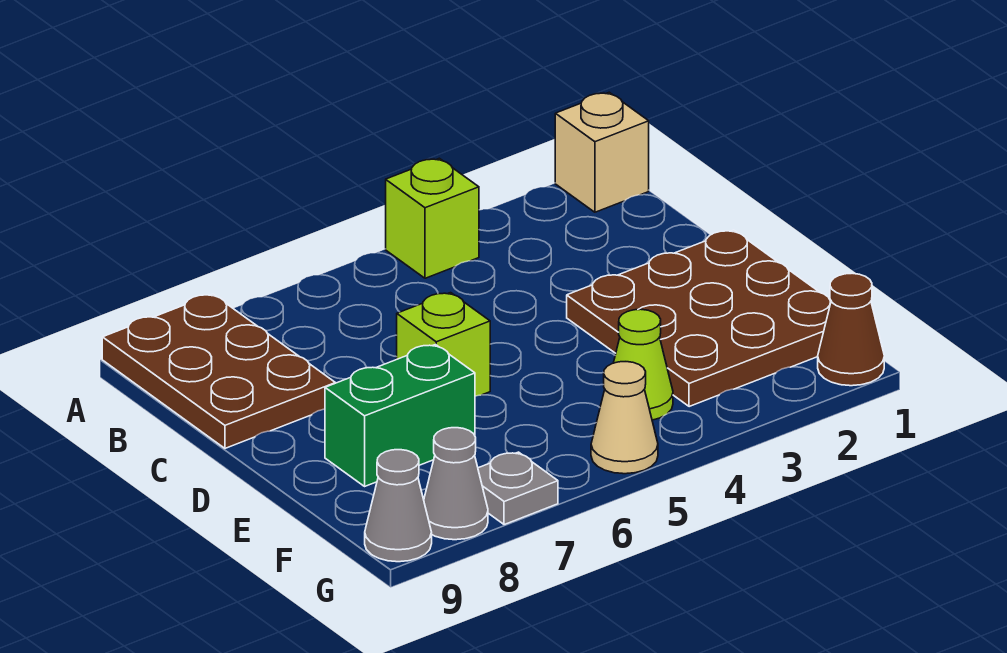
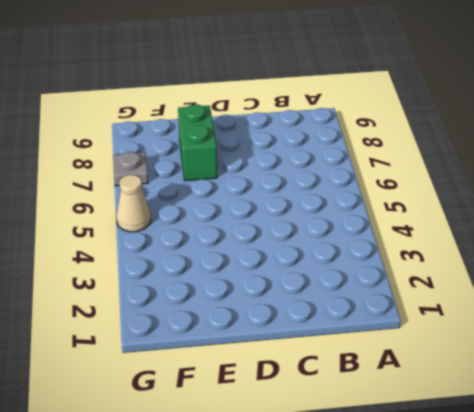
none -> tan 1x1 brick [555,92,649,212]
none -> lime 1x1 brick [386,158,479,278]
none -> brown 2x3 plate [102,294,335,448]

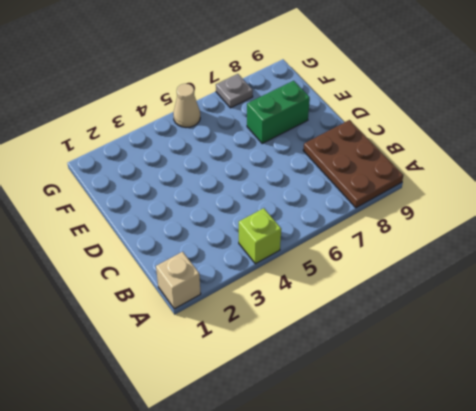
none -> brown 3x3 plate [567,230,831,407]
none -> lime 1x1 brick [397,293,490,396]
none -> lime 1x1 cone [614,309,673,420]

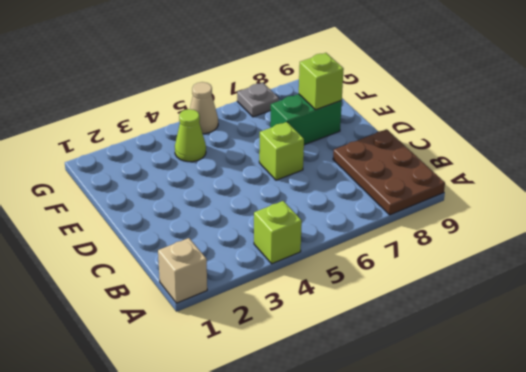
lime 1x1 brick [299,53,344,110] -> none
none -> brown 3x3 plate [567,230,831,407]
none -> brown 1x1 cone [818,273,884,386]
none -> grey 1x1 cone [424,428,488,540]

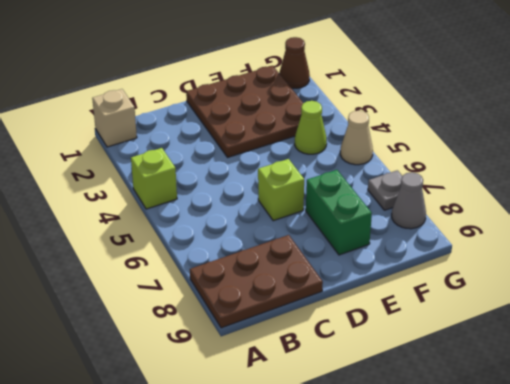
none -> grey 1x1 cone [365,450,432,562]

